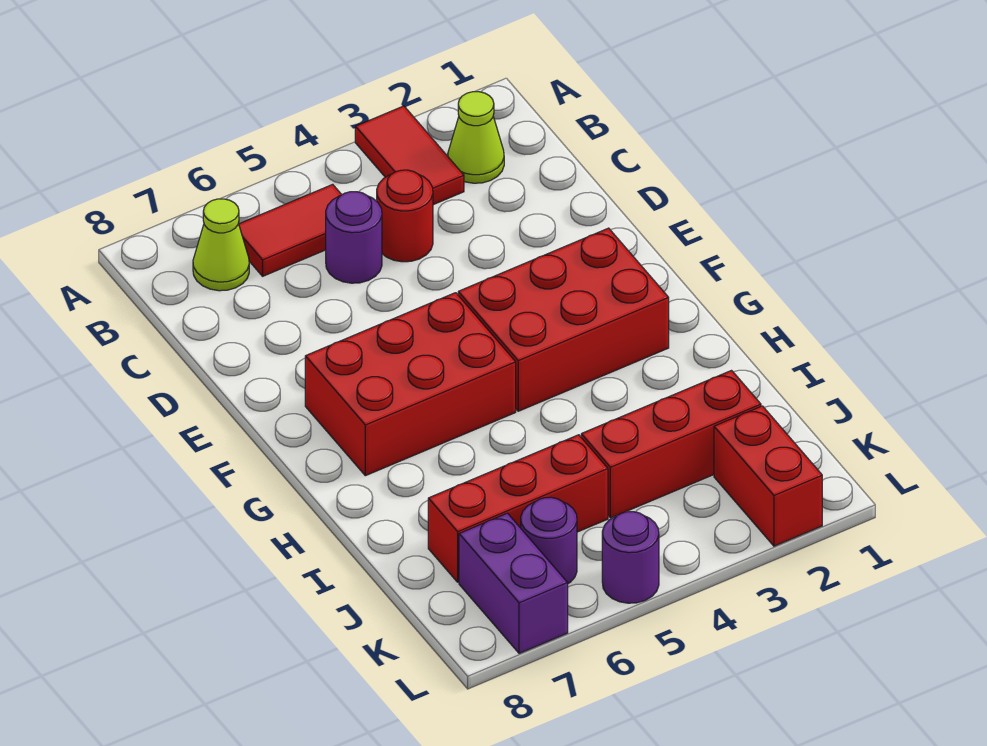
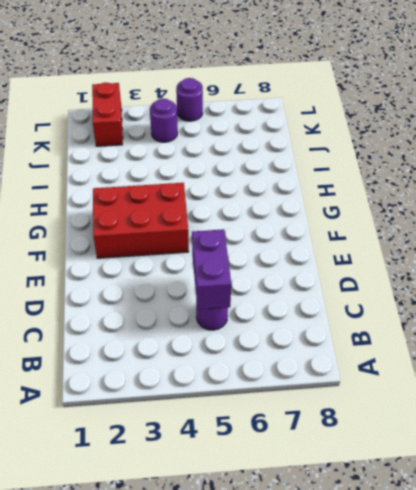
purple 1x2 brick [192,229,231,309] -> purple 1x2 brick moved to [459,513,568,653]
purple 1x1 round brick [150,98,178,142] -> purple 1x1 round brick moved to [521,497,577,584]
none -> red 1x2 tile [355,106,464,205]
none -> lime 1x1 cone [448,92,504,183]
none -> red 1x2 tile [239,184,342,276]

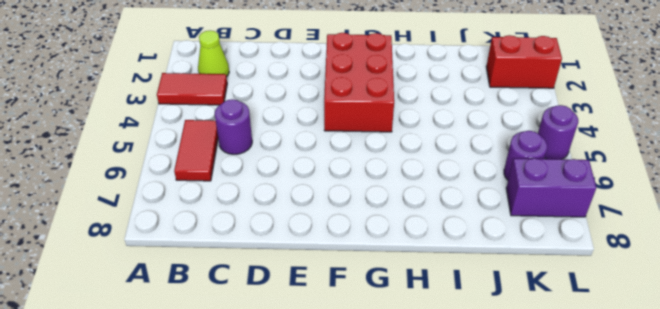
none -> lime 1x1 cone [193,199,249,291]
none -> red 1x1 round brick [377,170,433,262]
none -> red 2x3 brick [305,293,516,476]

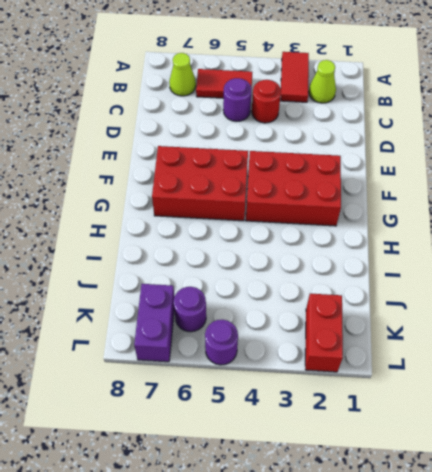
none -> red 1x3 brick [581,371,761,518]
none -> red 1x3 brick [428,435,608,582]

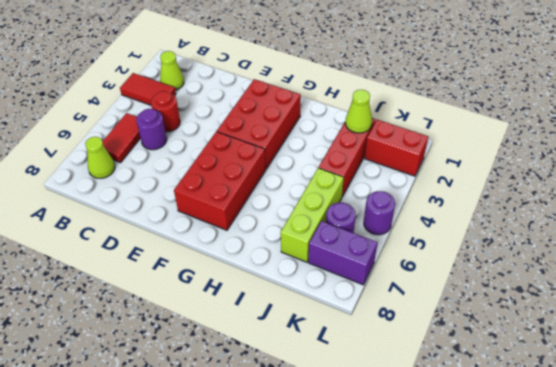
lime 1x1 cone [345,90,372,133] -> none
lime 1x3 brick [281,168,344,262] -> red 1x3 brick [428,435,608,582]

